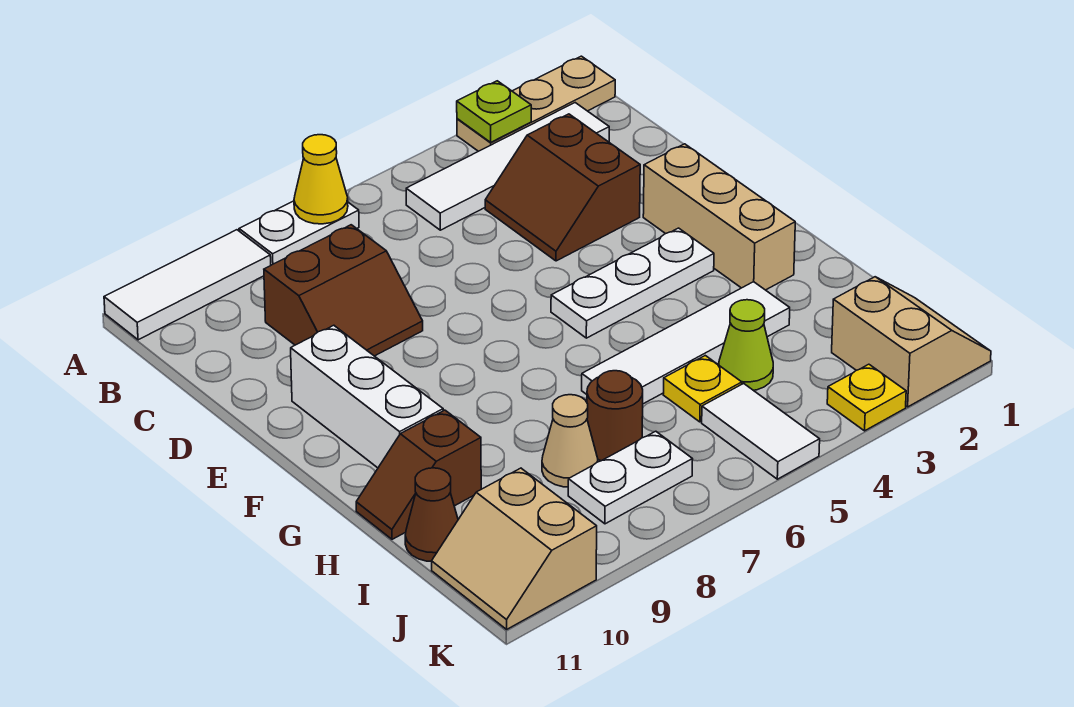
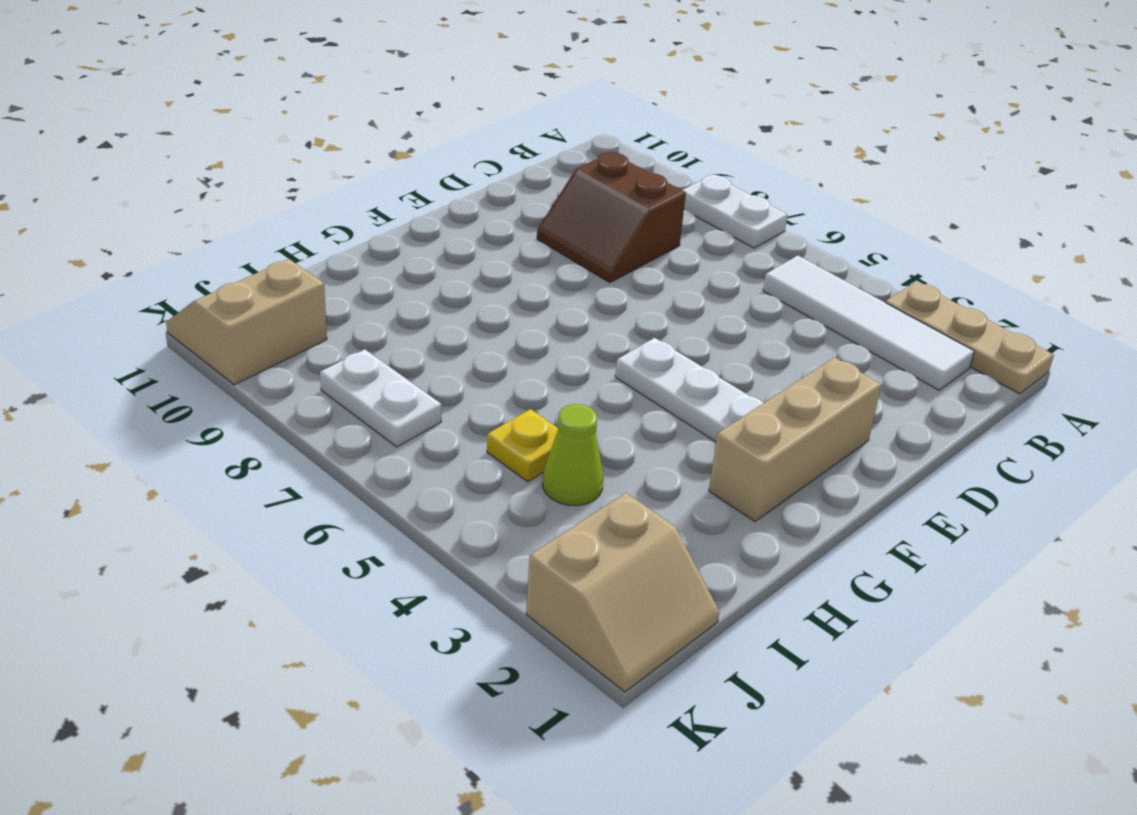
none -> white 1x3 tile [104,230,271,340]
none -> brown 2x2 slope [485,114,640,261]
none -> white 1x3 brick [291,325,443,468]

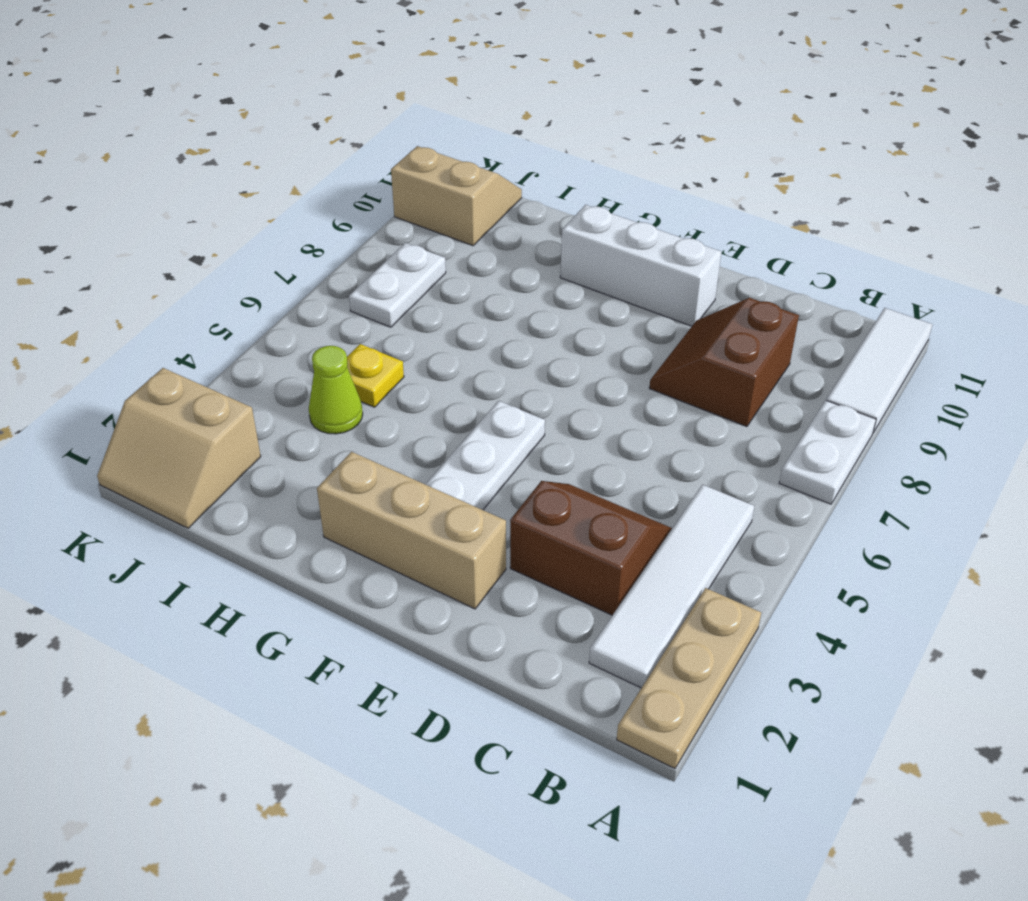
none -> white 1x4 tile [582,282,790,404]
none -> brown 1x2 slope [356,410,481,539]
none -> brown 1x1 round brick [587,371,643,461]

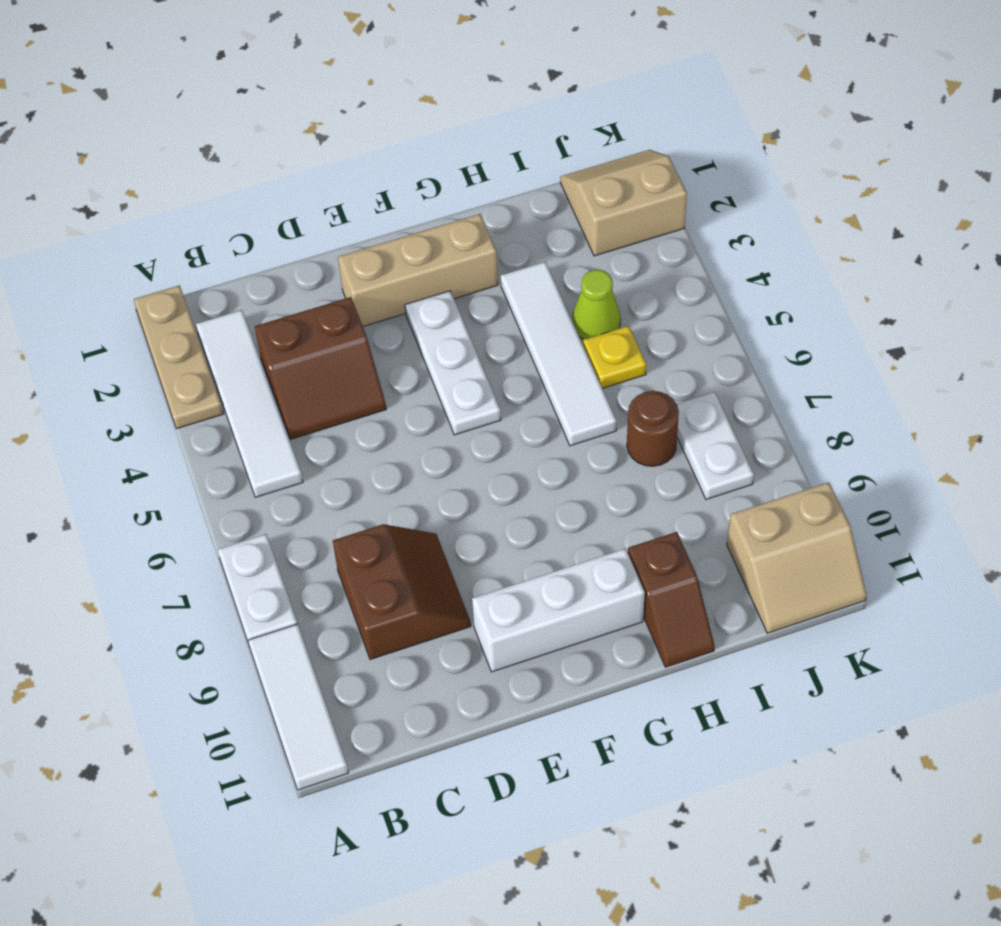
none -> tan 1x1 cone [542,395,598,487]
none -> brown 1x1 cone [405,468,458,562]
none -> white 1x2 tile [702,383,820,479]

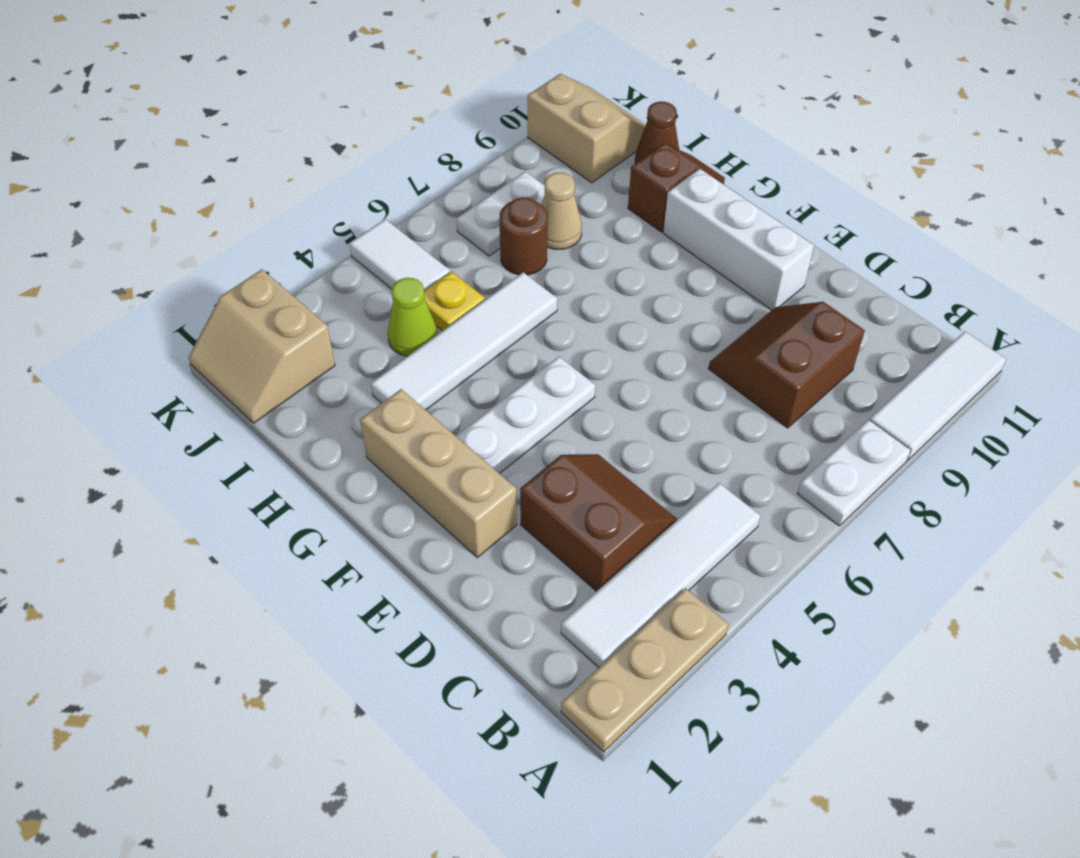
none -> yellow 1x1 plate [827,364,906,431]
none -> lime 1x1 plate [457,81,531,143]
none -> yellow 1x1 cone [294,135,348,224]

